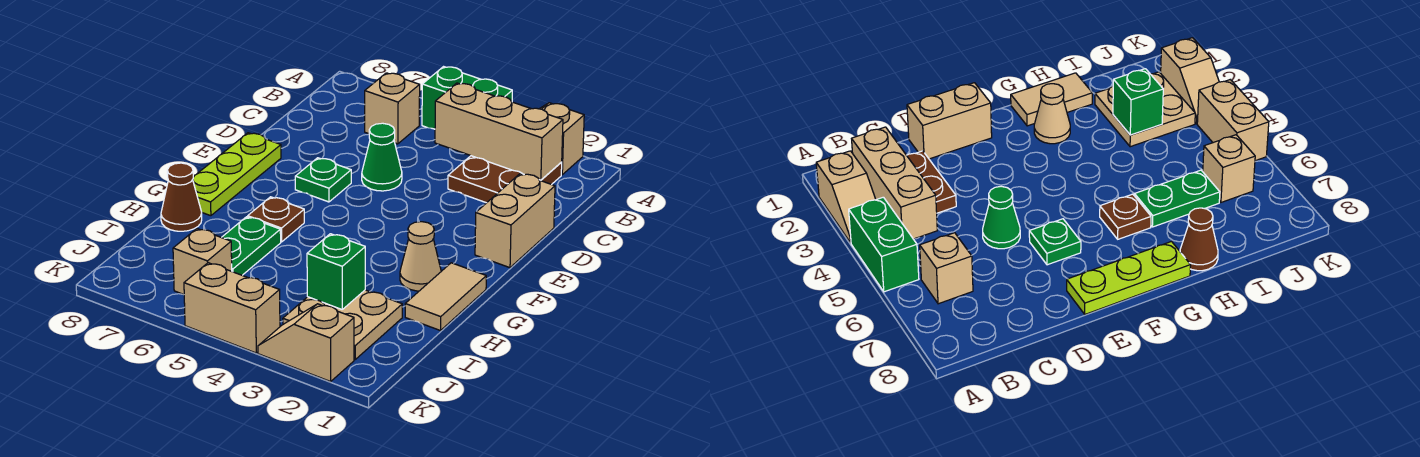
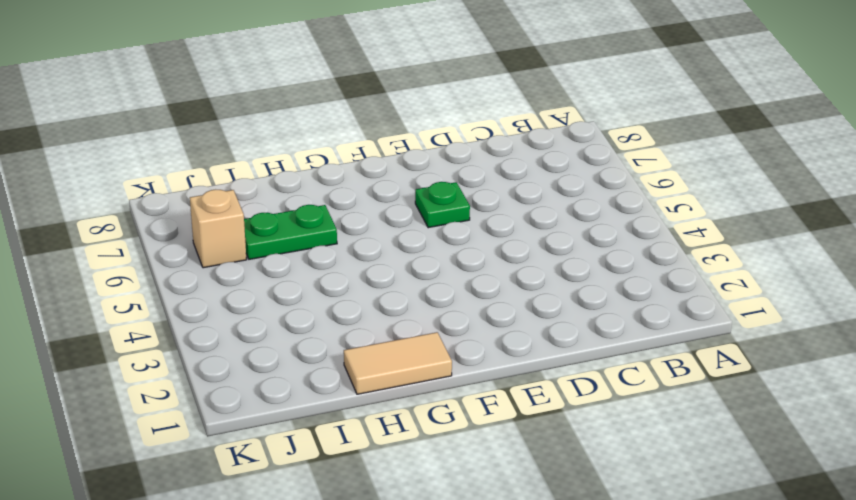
none -> tan 1x2 slope [540,103,584,175]
none -> green 1x2 brick [422,67,512,129]
none -> brown 2x2 plate [448,156,562,203]

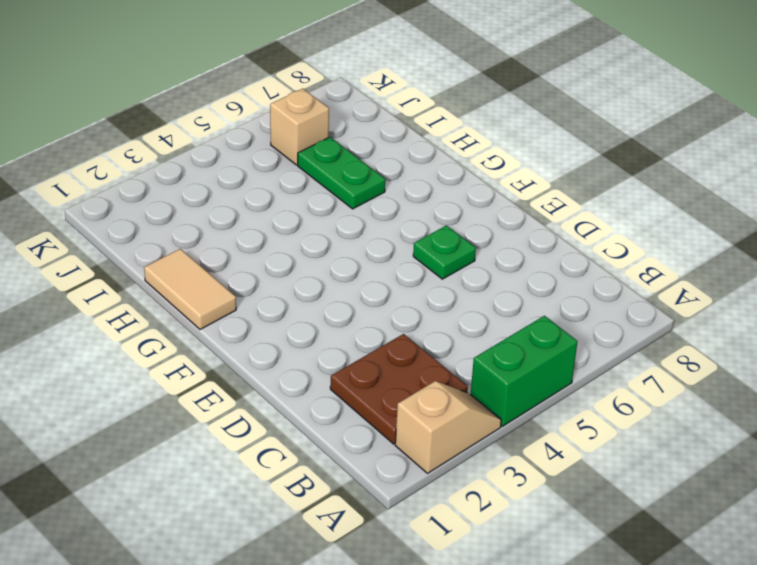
none -> tan 1x1 brick [365,73,420,144]
none -> tan 1x2 brick [475,174,555,268]
none -> green 1x1 cone [362,123,402,191]

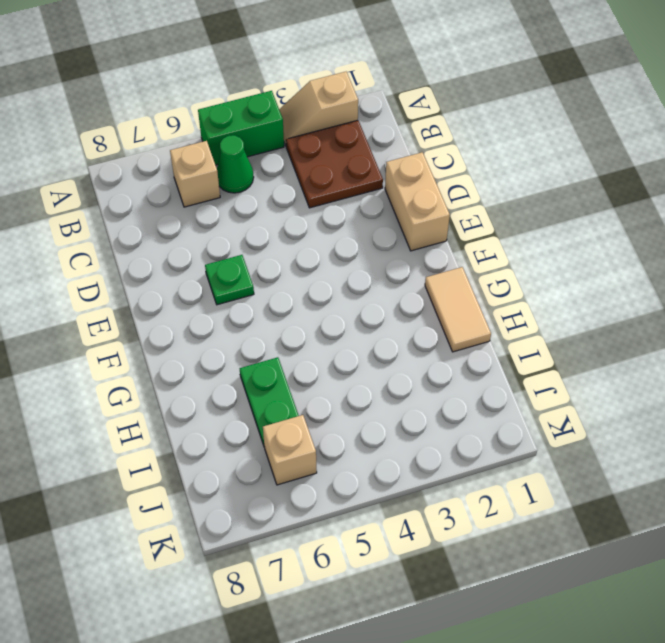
green 1x1 cone [217,135,254,193] -> green 1x1 cone moved to [362,123,402,191]
none -> lime 1x3 plate [193,133,281,216]
none -> tan 1x1 cone [400,222,441,291]
none -> brown 1x1 plate [248,197,304,242]

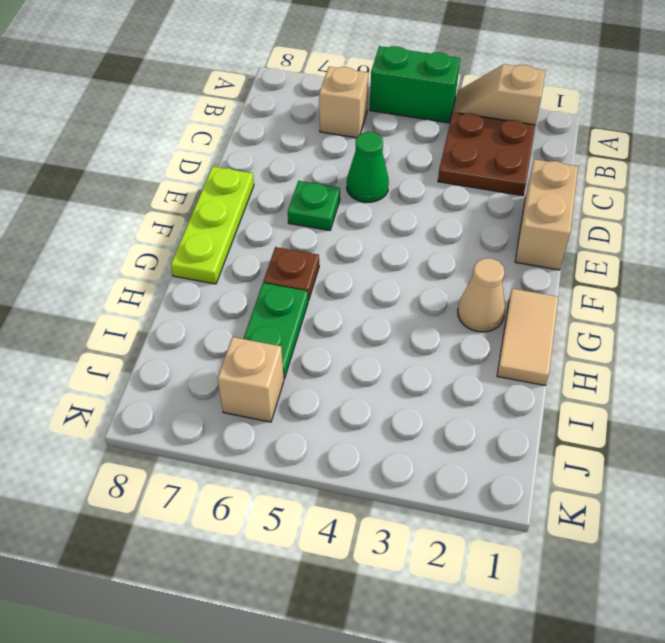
none -> brown 1x1 cone [161,163,202,231]
none -> tan 2x2 plate [283,290,402,360]
none -> tan 1x2 slope [258,304,354,382]

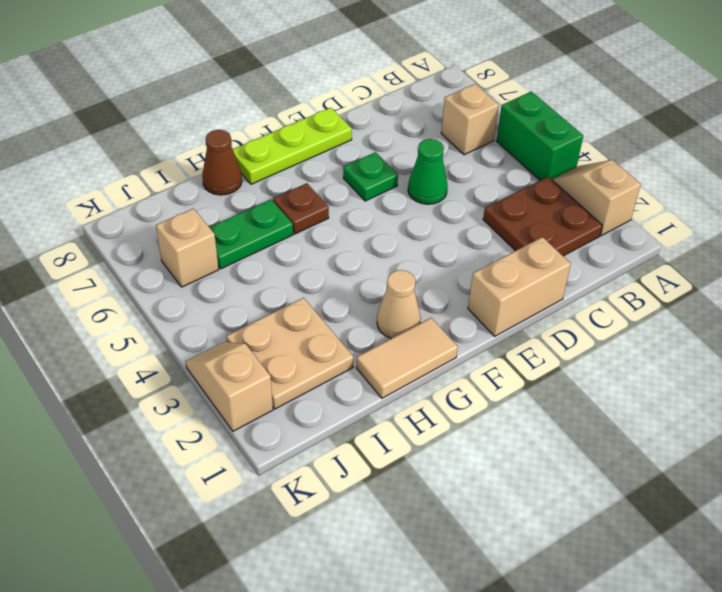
none -> tan 1x2 brick [184,263,280,353]
none -> tan 1x3 brick [435,83,563,180]
none -> green 1x1 brick [307,234,365,309]

